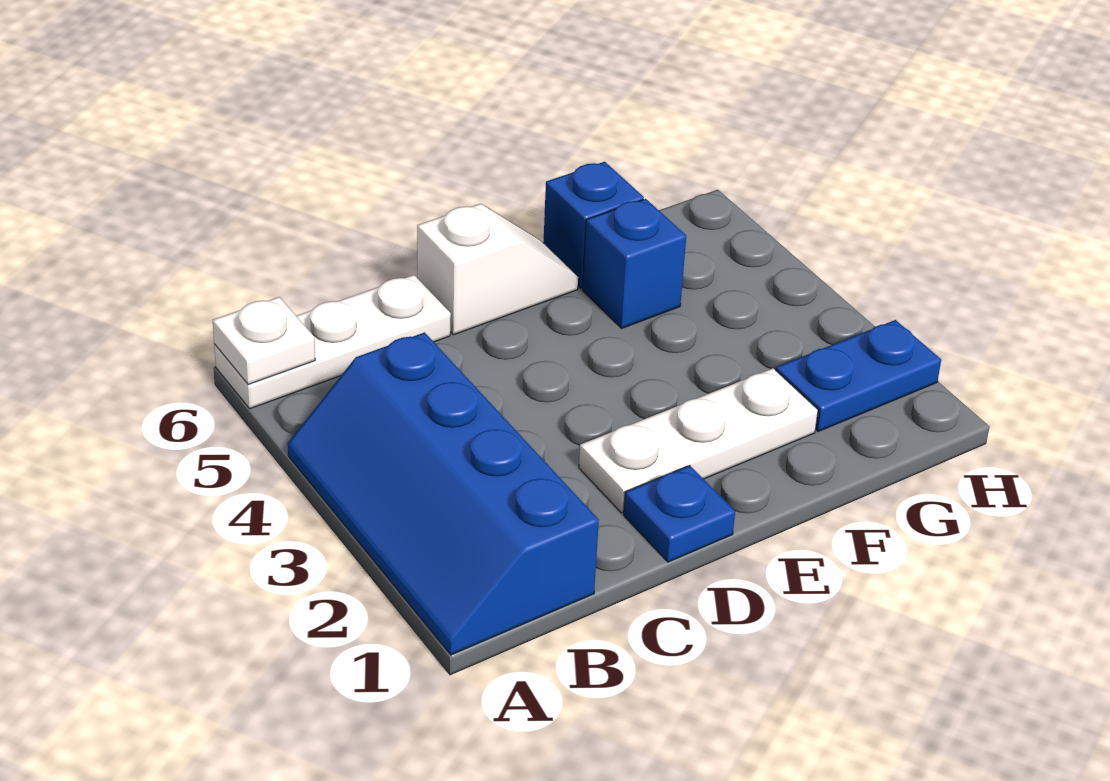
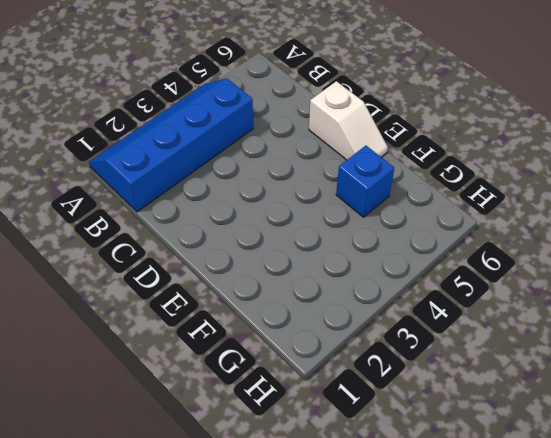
none -> white 1x3 plate [214,275,451,409]
none -> blue 1x1 plate [624,465,735,562]

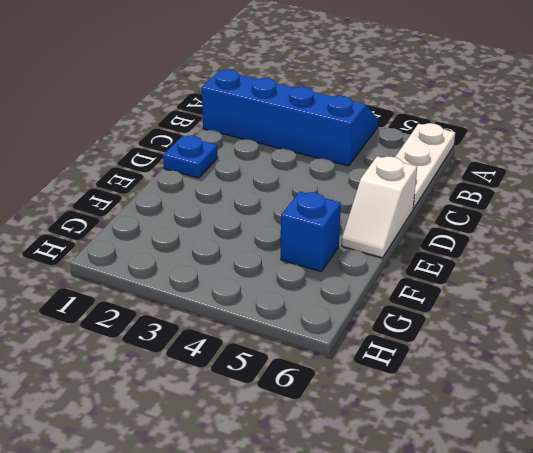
none -> white 1x3 plate [579,368,818,513]
none -> blue 1x1 brick [543,162,644,288]

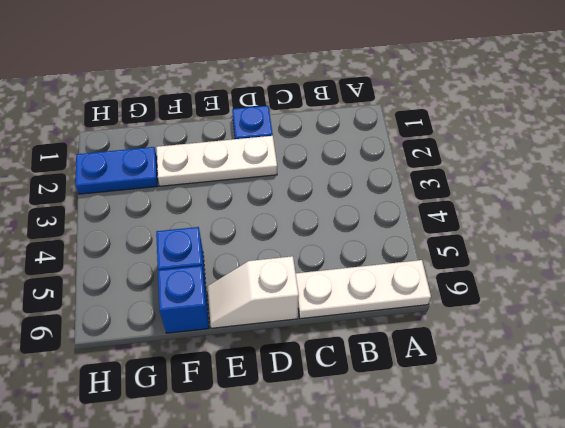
none -> blue 2x4 slope [288,332,599,655]
none -> white 1x1 plate [213,297,315,385]

